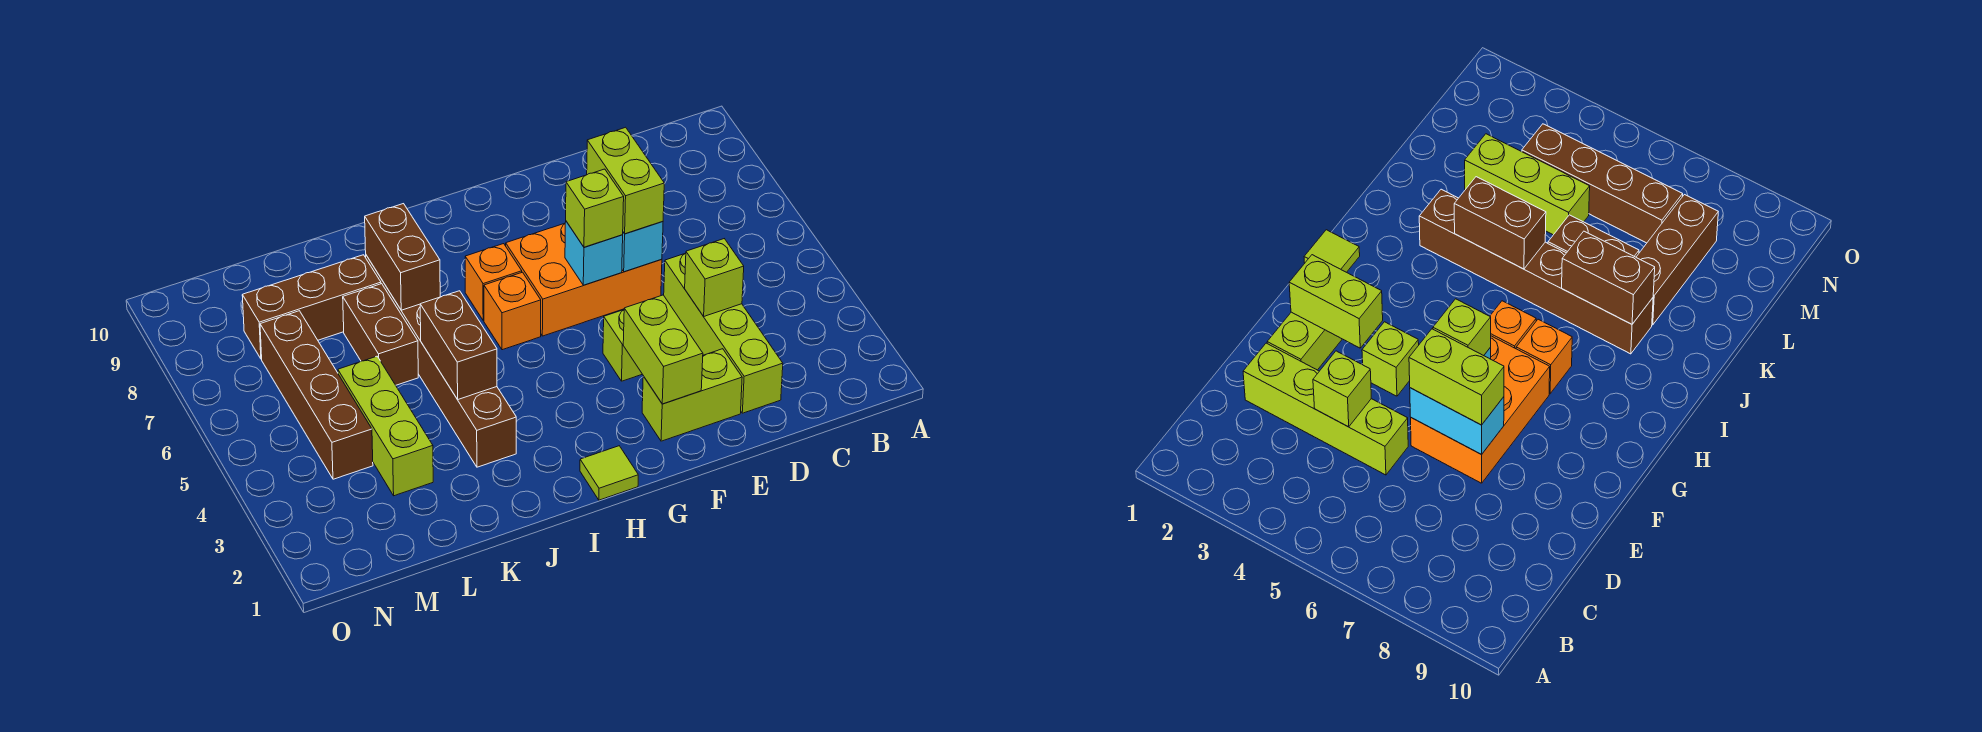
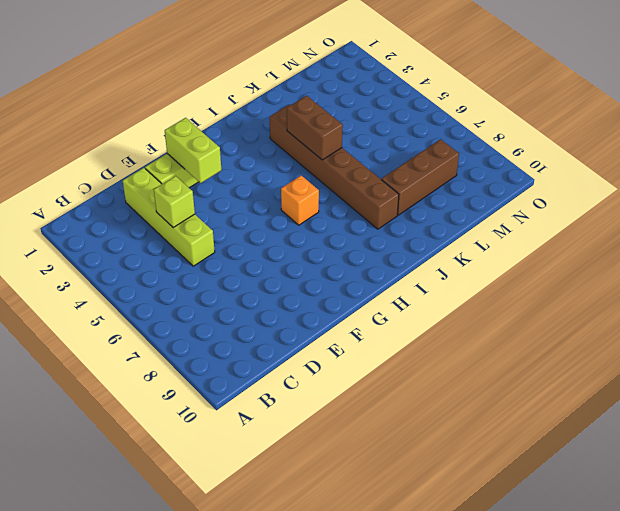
none -> orange 2x3 brick [506,223,662,336]
none -> lime 1x1 brick [603,310,642,381]
none -> lime 1x1 tile [580,446,638,500]

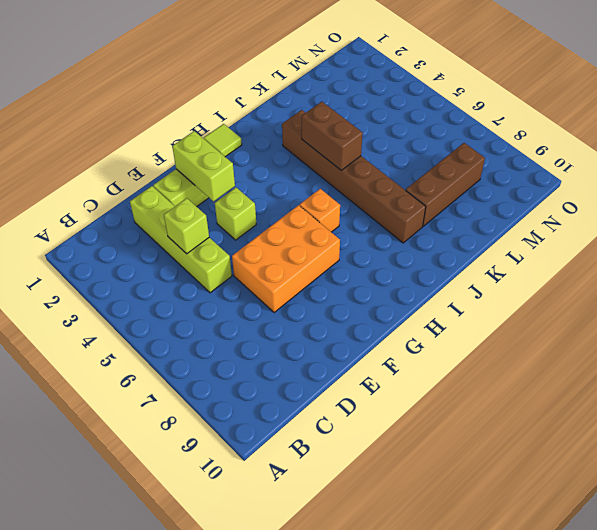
none -> orange 1x1 brick [465,244,522,320]
none -> brown 1x2 brick [343,284,418,385]
none -> lime 1x3 brick [338,356,433,496]

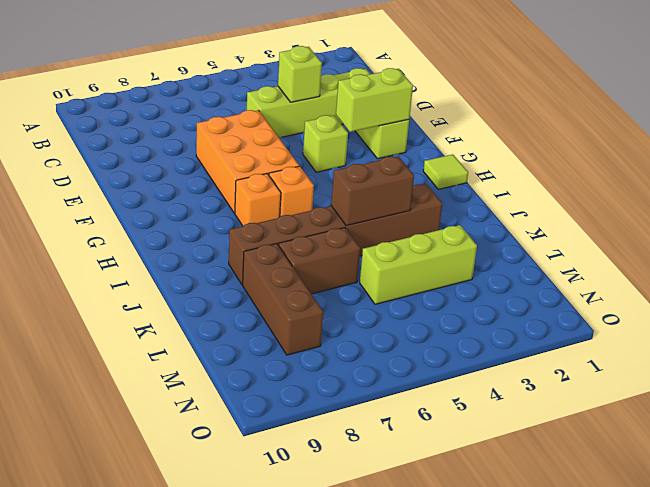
none -> brown 1x4 brick [260,311,373,479]
none -> cyan 1x2 brick [622,222,663,272]
none -> cyan 1x1 brick [565,221,623,285]

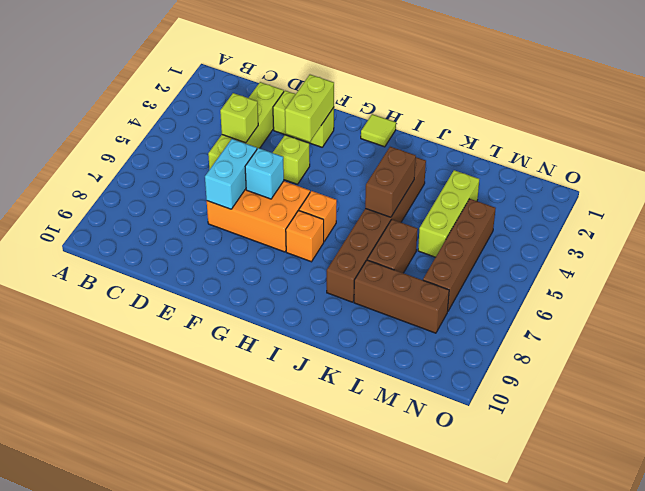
none -> brown 1x2 brick [365,204,440,310]
none -> lime 1x2 brick [587,127,664,234]
none -> lime 1x1 brick [566,169,624,247]

